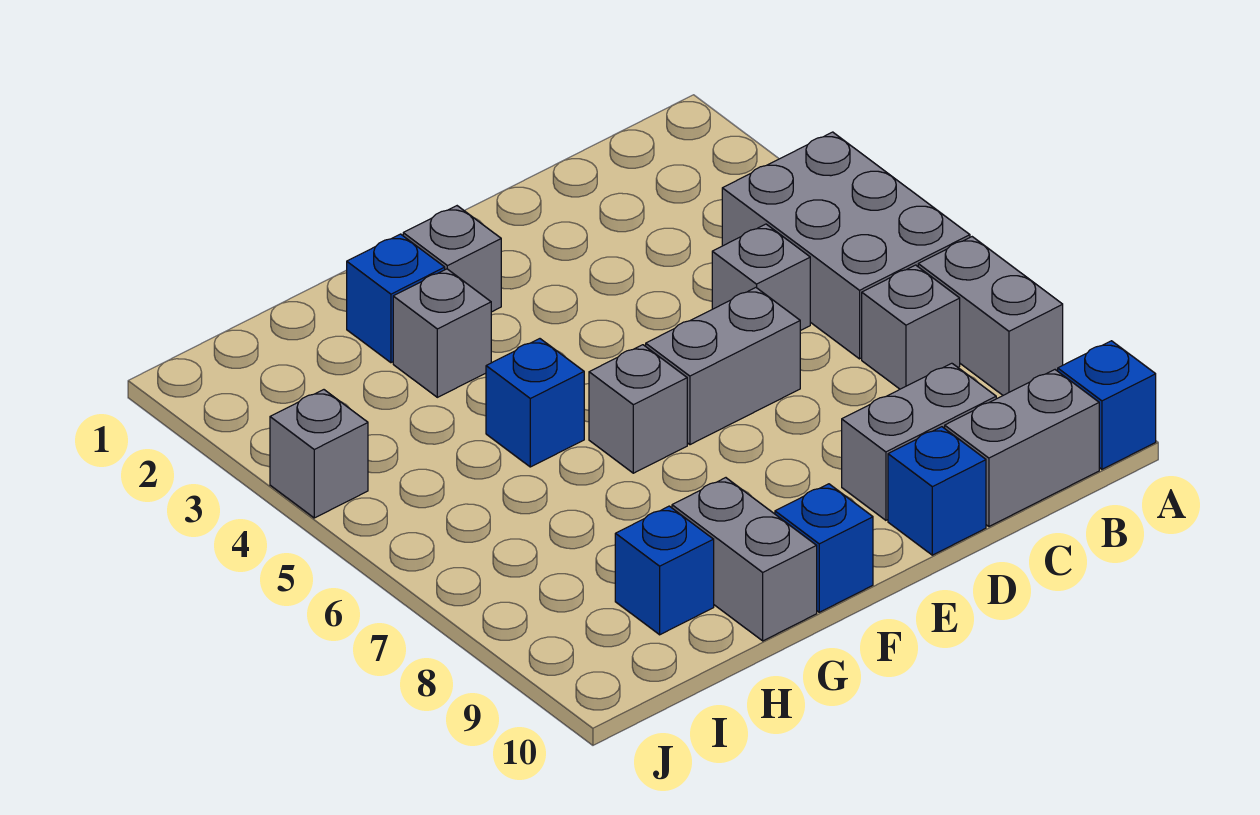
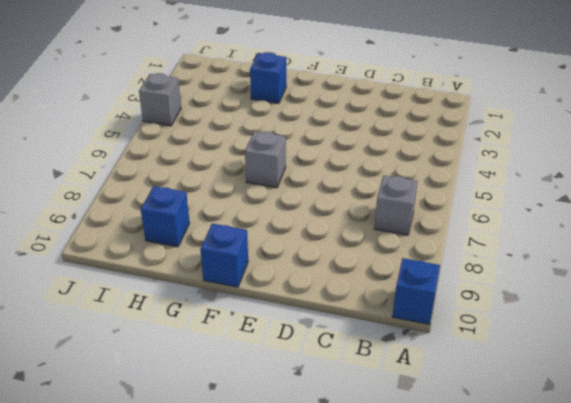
none -> grey 2x3 brick [722,132,970,359]
none -> grey 1x2 brick [918,237,1063,395]
none -> grey 1x2 brick [945,370,1099,526]

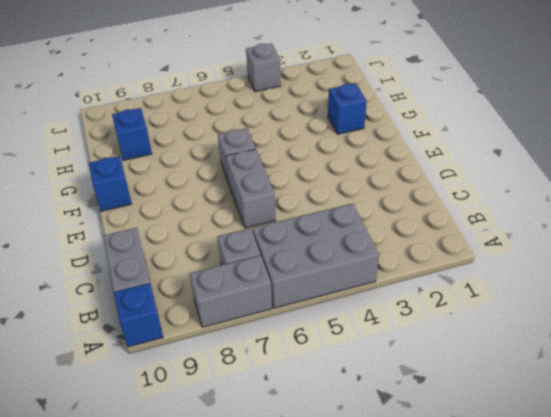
none -> grey 1x1 brick [712,224,810,331]
none -> grey 1x2 brick [842,363,996,520]
none -> blue 1x1 brick [888,427,986,555]

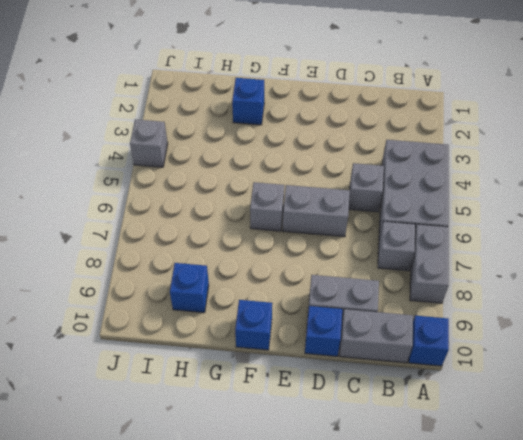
none -> grey 1x1 brick [403,206,501,312]
none -> grey 1x1 brick [393,269,491,397]
none -> blue 1x1 brick [486,339,584,467]

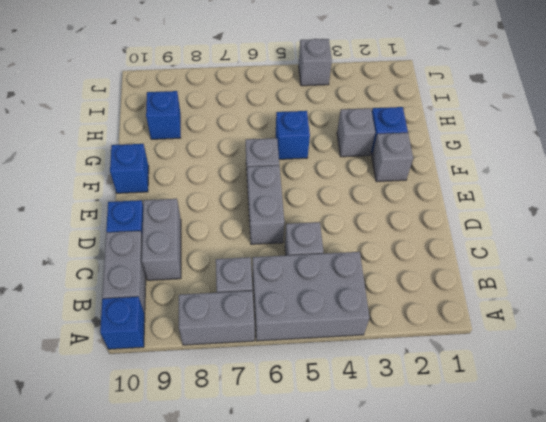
none -> grey 1x2 brick [672,478,817,641]

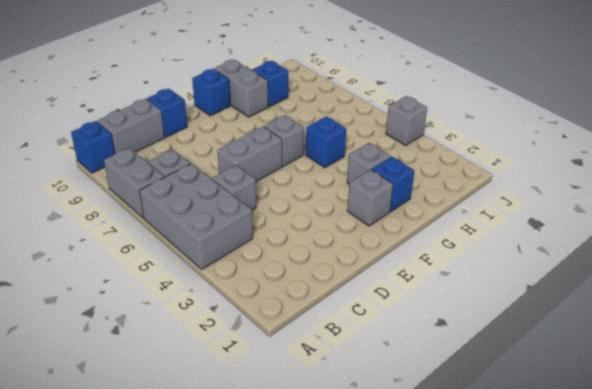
none -> grey 1x2 brick [842,363,996,520]

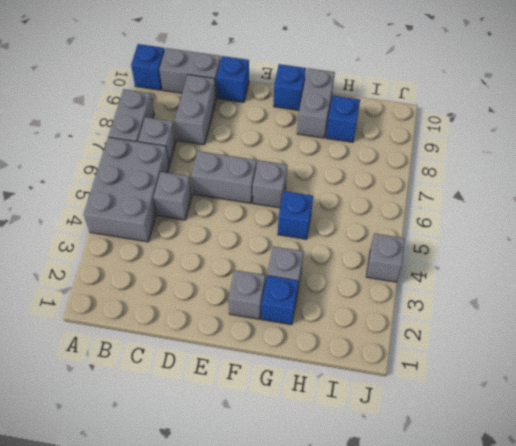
grey 1x2 brick [175,75,216,145] -> grey 1x2 brick turned to [842,363,996,520]

